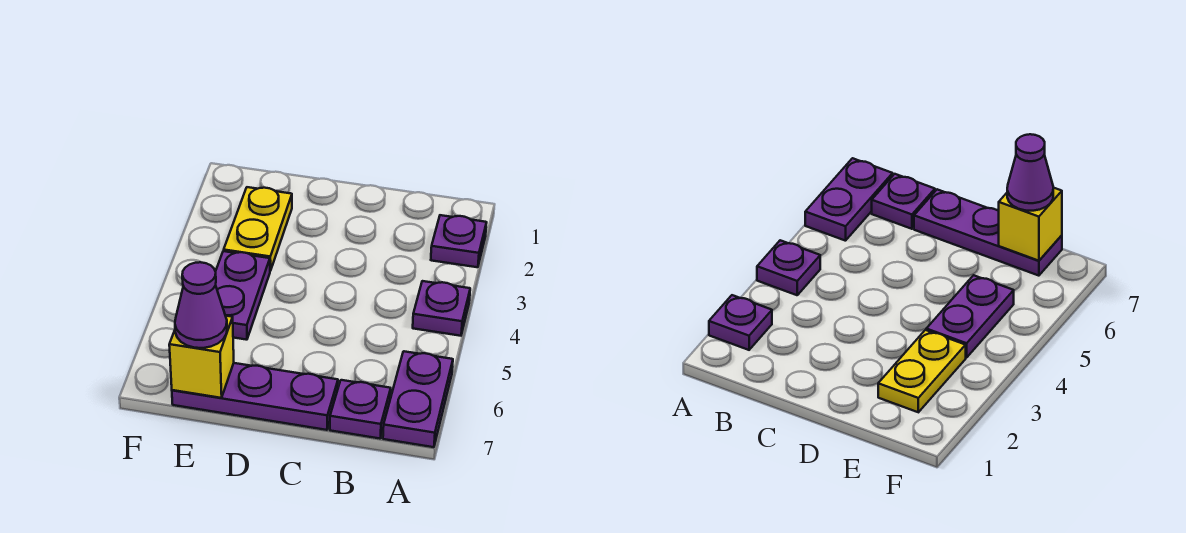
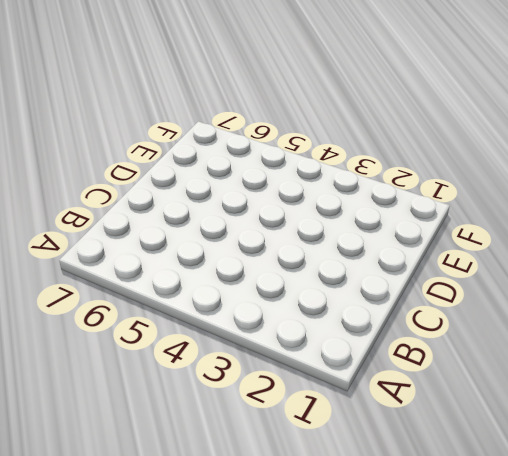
none -> purple 1x1 plate [431,215,487,267]
none -> purple 1x1 plate [413,281,470,336]

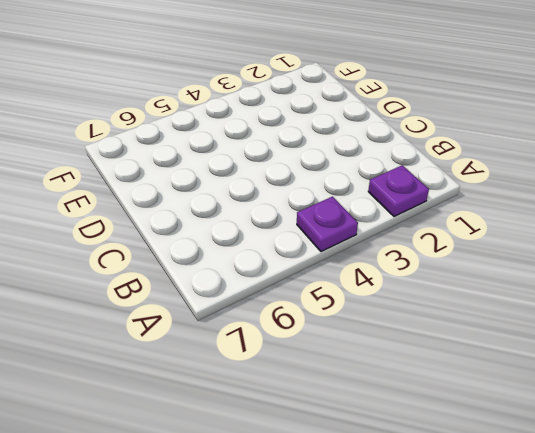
none -> purple 1x2 plate [383,351,453,447]
none -> purple 1x1 plate [330,380,391,439]

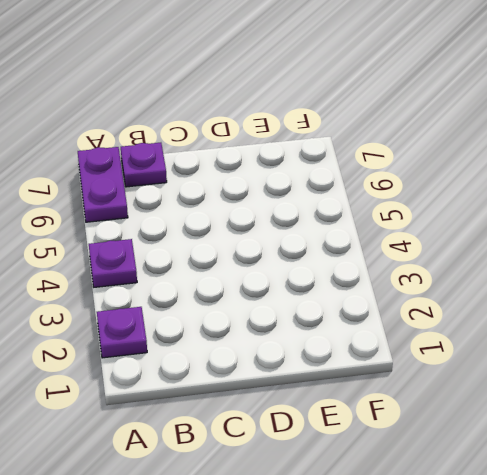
none -> purple 1x3 plate [172,363,338,430]
none -> yellow 1x2 plate [224,187,292,271]

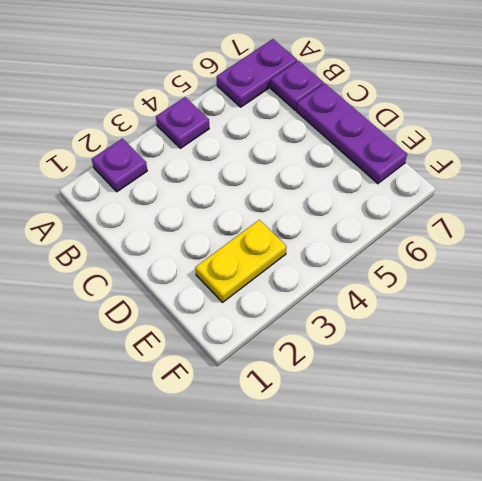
none -> purple 1x2 plate [216,251,270,340]
none -> yellow 1x1 brick [169,316,234,398]

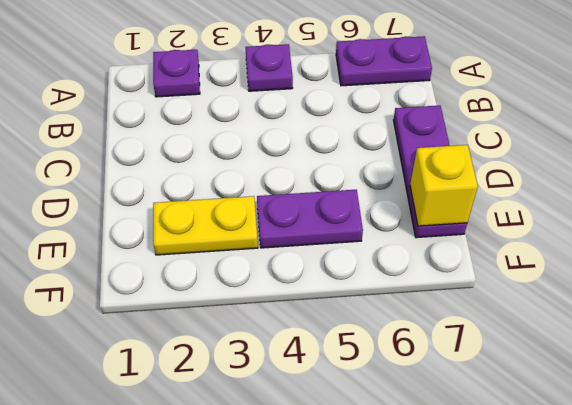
none -> purple 1x1 plate [330,380,391,439]
none -> purple 1x1 cone [175,262,227,348]

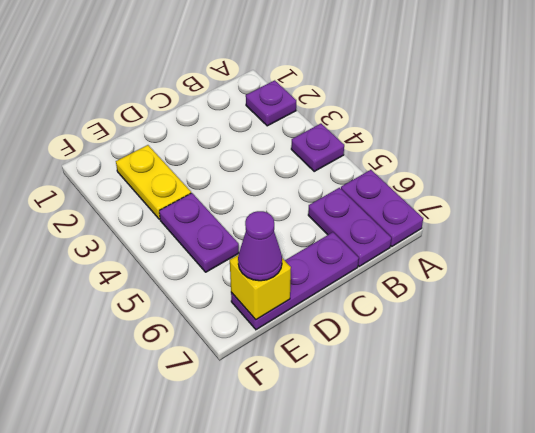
purple 1x2 plate [308,188,391,266] -> purple 1x1 plate [330,380,391,439]

